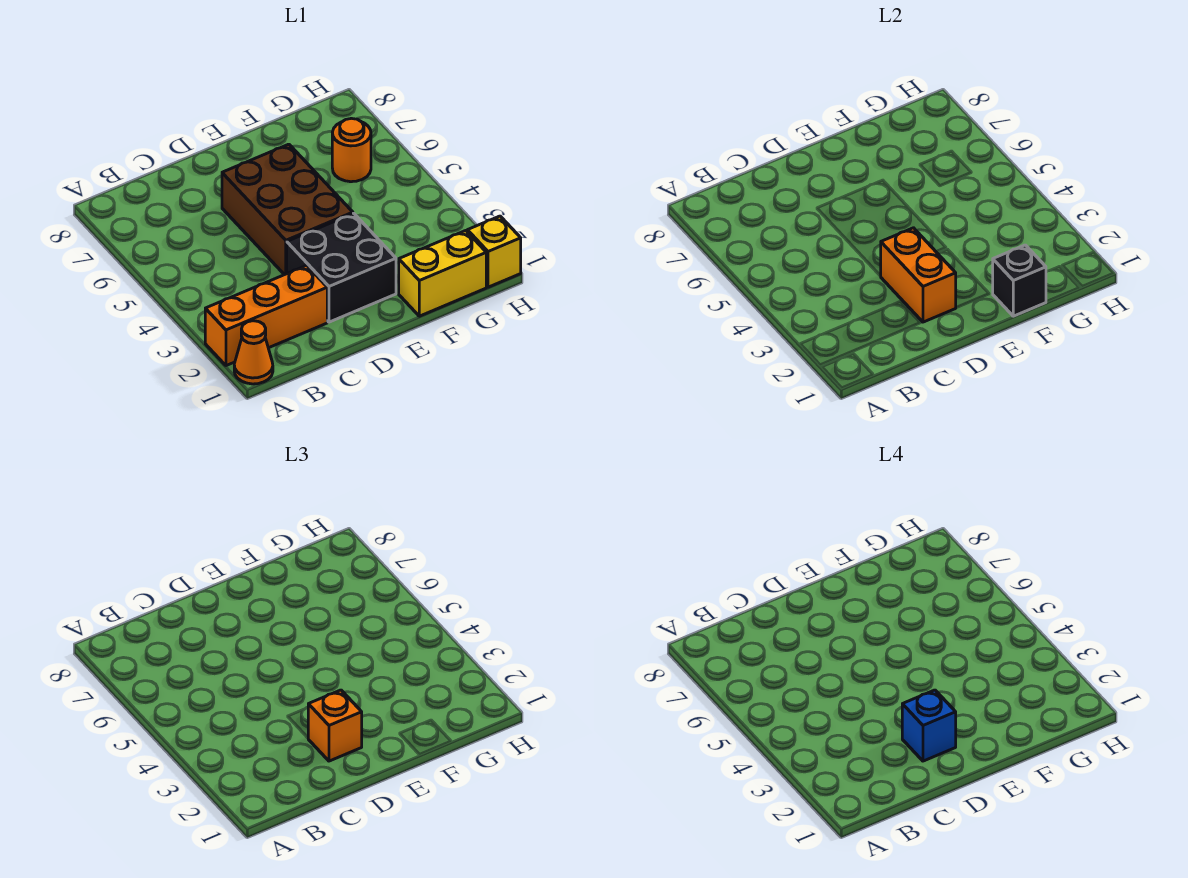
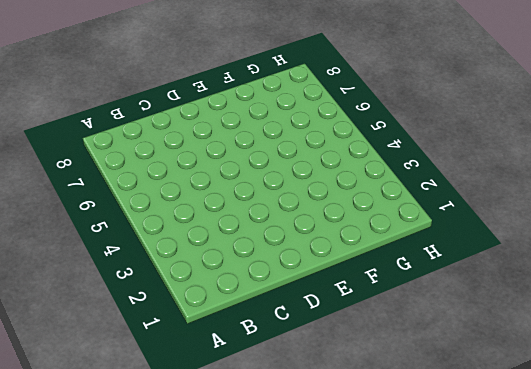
none -> orange 1x1 cone [234,321,273,384]
none -> orange 1x3 brick [205,265,327,366]

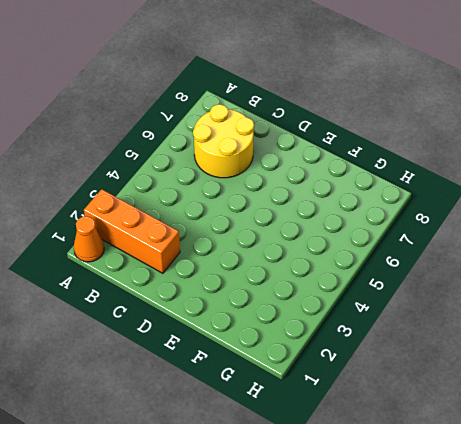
yellow 2x2 round brick [193,104,254,178] -> none
none -> black 2x2 brick [287,213,396,322]
none -> brown 2x3 brick [222,144,353,275]

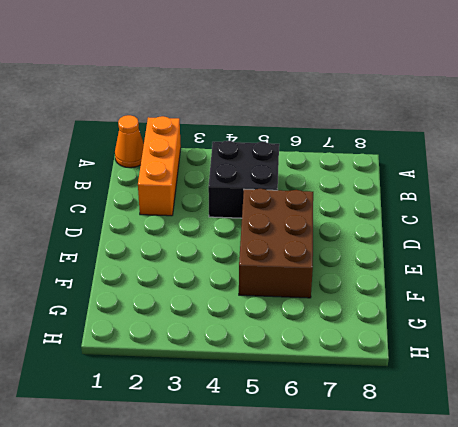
black 2x2 brick [208,141,279,218] -> black 2x2 brick moved to [287,213,396,322]
brown 2x3 brick [239,189,313,298] -> brown 2x3 brick turned to [222,144,353,275]
none -> yellow 1x2 brick [399,231,486,316]
none -> orange 1x1 round brick [332,118,371,182]

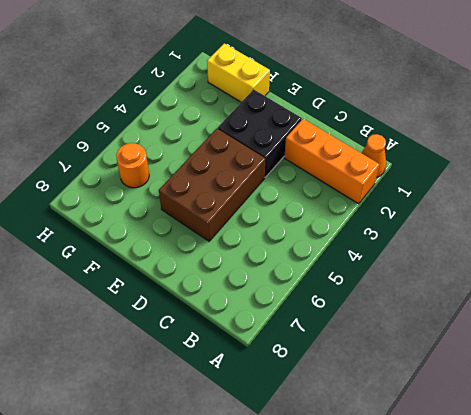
none -> yellow 1x1 brick [467,216,521,287]
none -> orange 1x2 brick [881,228,956,322]

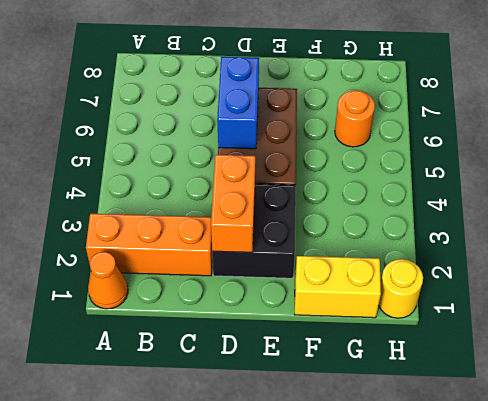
blue 1x2 brick [217,57,259,149] -> none
yellow 1x1 round brick [379,259,423,318] -> yellow 1x1 brick [467,216,521,287]
none -> black 1x1 brick [993,245,1046,316]
none -> orange 1x1 brick [308,690,362,761]

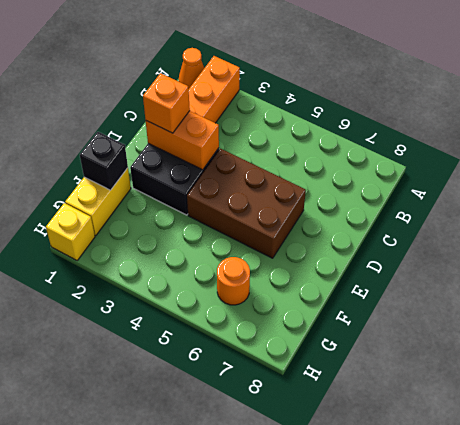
none -> blue 1x1 brick [902,690,956,761]

